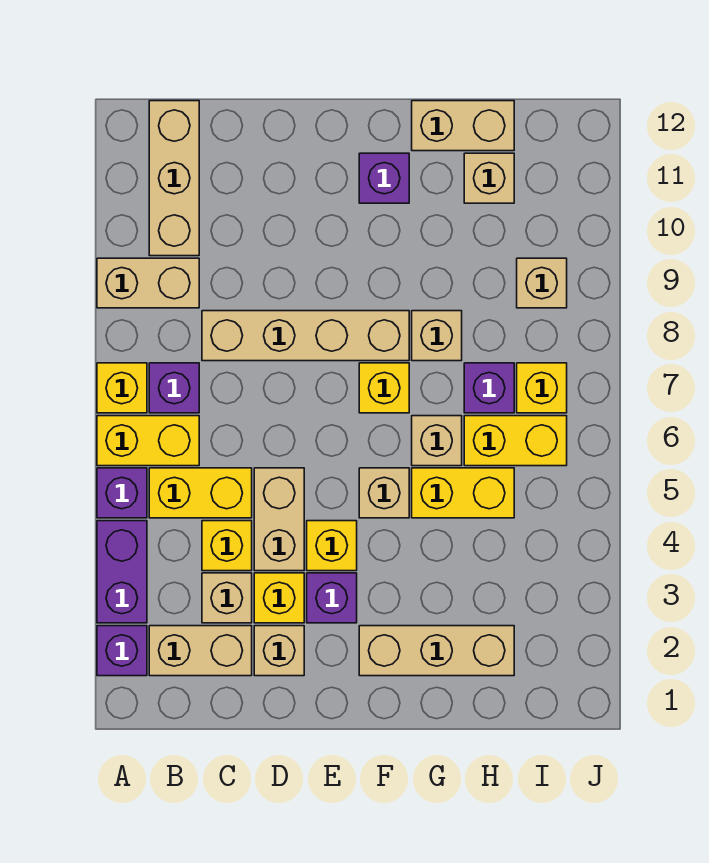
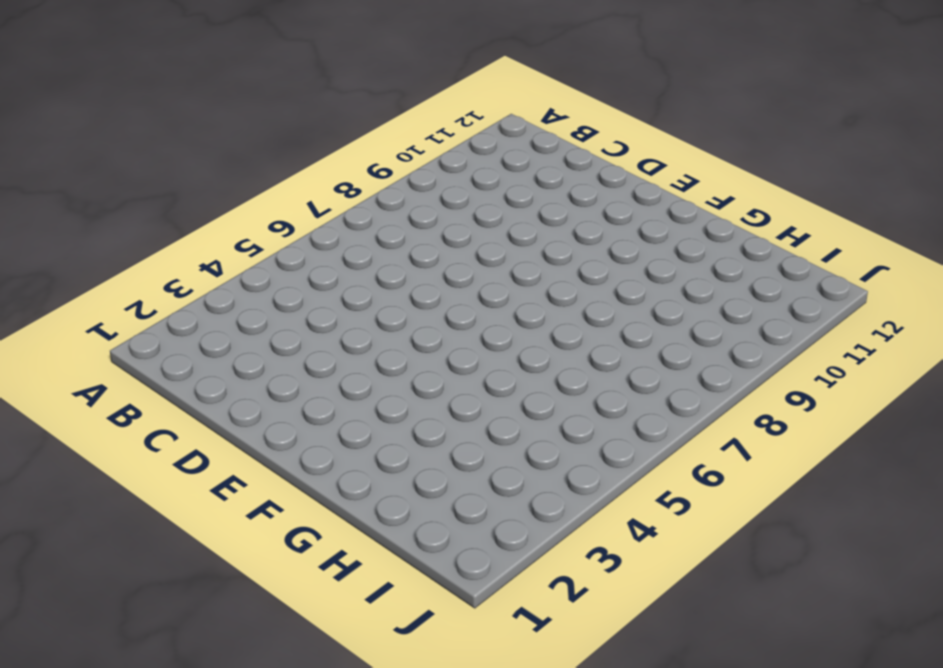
none -> purple 1x1 brick [97,626,147,676]
none -> purple 1x2 brick [97,521,147,623]
none -> purple 1x1 brick [97,468,147,518]
none -> yellow 1x2 brick [97,416,199,466]

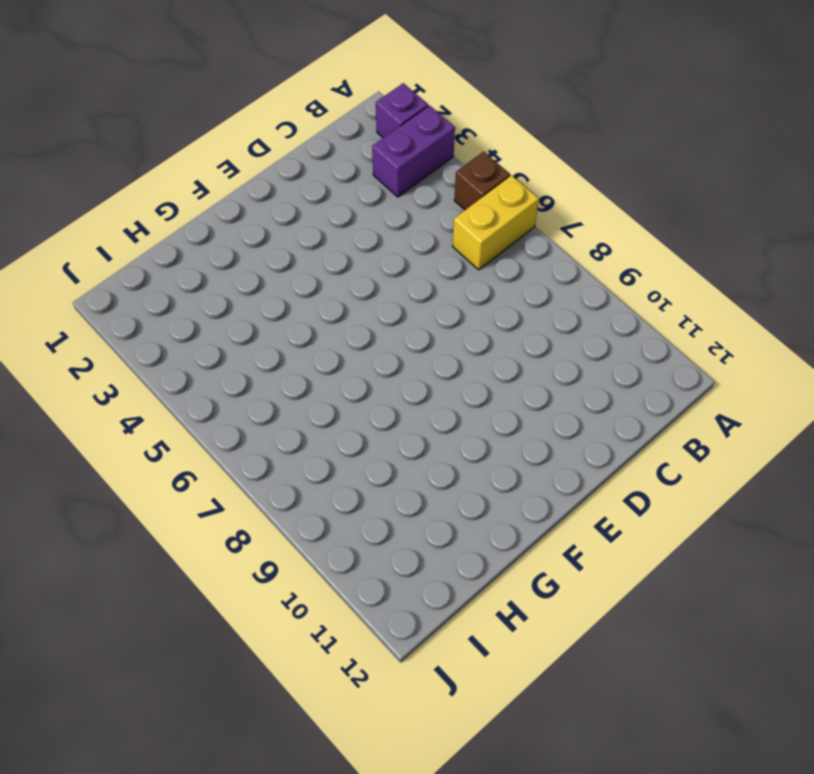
purple 1x2 brick [372,106,455,197] -> purple 1x2 brick turned to [97,521,147,623]
brown 1x1 brick [454,152,510,210] -> purple 1x1 brick [97,468,147,518]
none -> yellow 1x1 brick [97,363,147,413]
none -> tan 1x2 brick [97,258,199,308]
none -> tan 1x2 brick [149,626,252,676]
none -> yellow 1x2 brick [149,468,252,518]

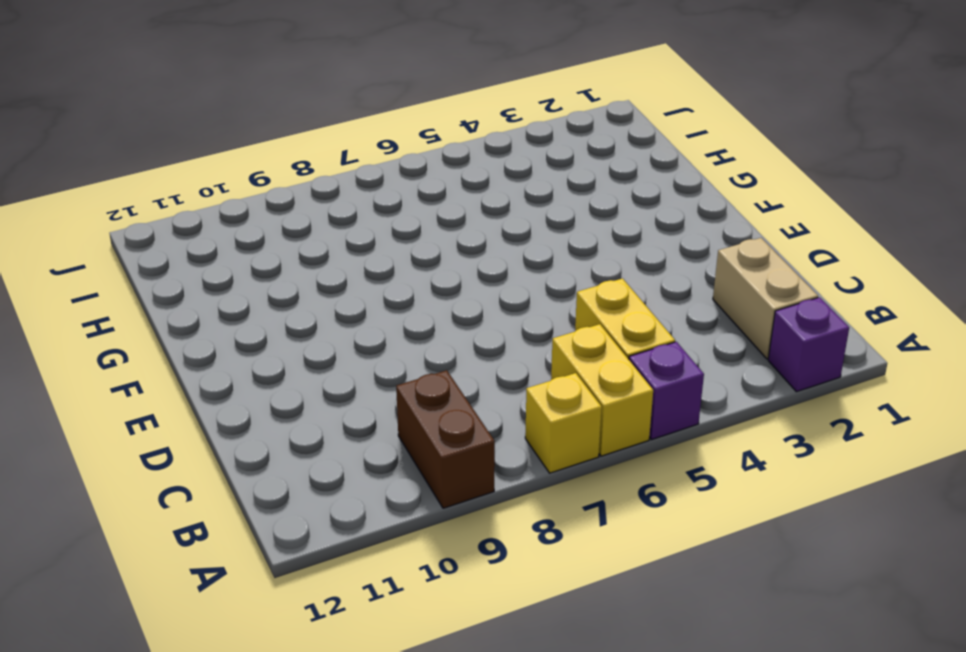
brown 1x2 brick [396,370,495,508] -> tan 1x2 brick [97,258,199,308]
none -> purple 1x2 brick [97,521,147,623]
none -> purple 1x1 brick [149,363,199,413]
none -> tan 1x3 brick [149,101,199,256]
none -> tan 1x1 brick [202,573,252,623]

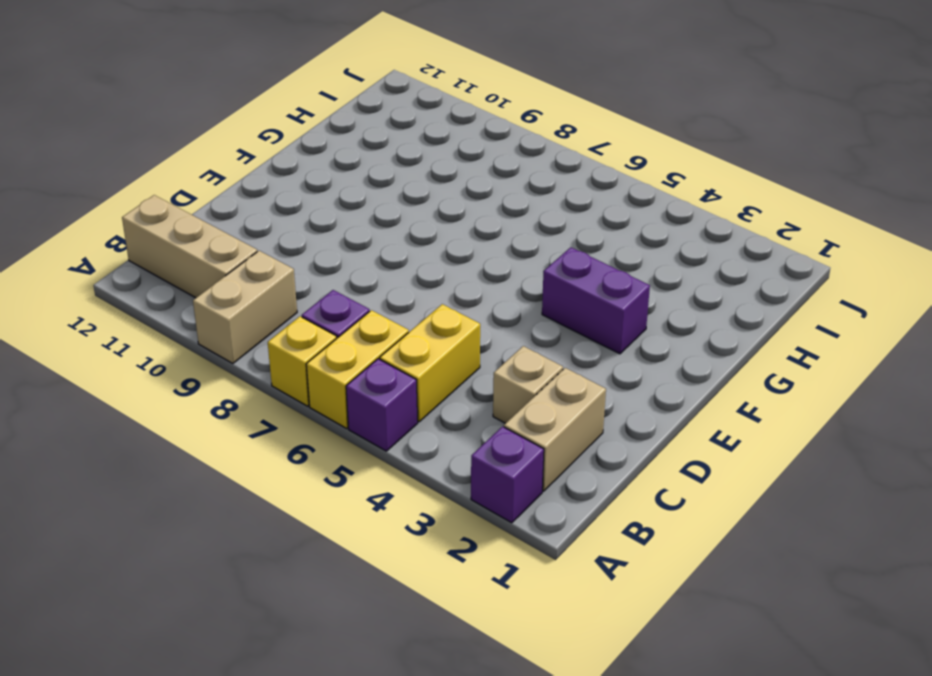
purple 1x2 brick [542,247,650,354] -> purple 1x2 brick moved to [97,521,147,623]
none -> yellow 1x1 brick [202,521,252,571]
none -> tan 1x4 brick [202,311,409,361]
none -> tan 1x1 brick [254,626,304,676]
none -> yellow 1x1 brick [254,573,304,623]

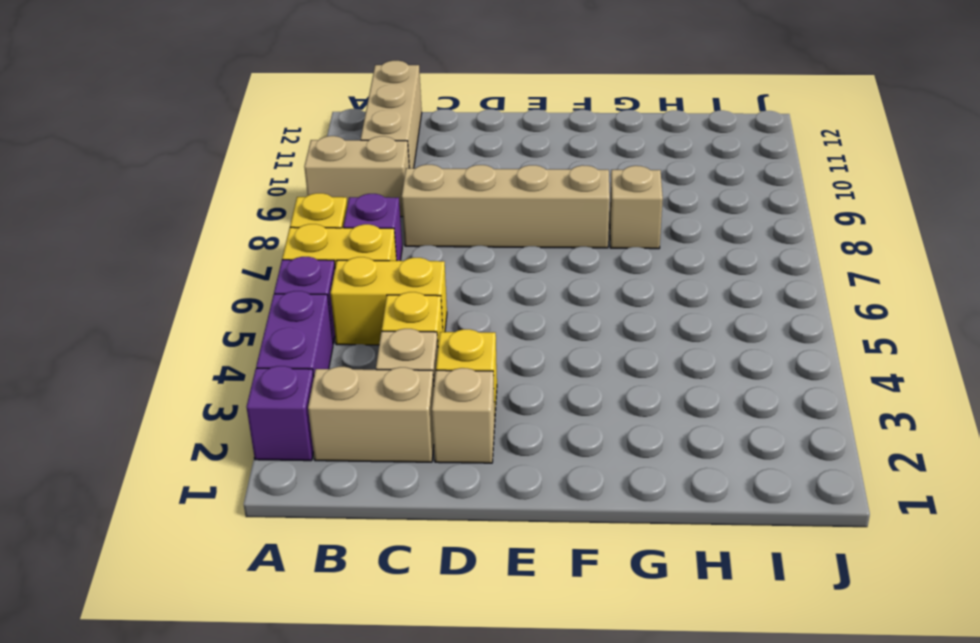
none -> tan 1x2 brick [254,468,304,571]
none -> purple 1x1 brick [307,573,357,623]
none -> yellow 1x1 brick [307,521,357,571]
none -> tan 1x3 brick [359,626,514,676]

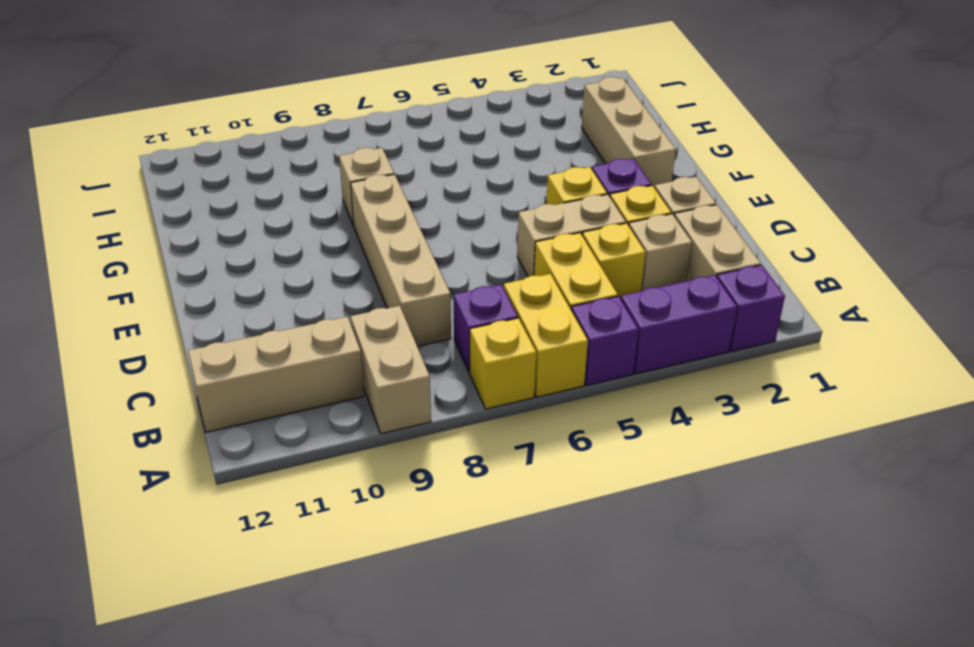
none -> tan 1x1 brick [359,468,409,518]
none -> yellow 1x1 brick [359,363,409,413]
none -> purple 1x1 brick [359,153,409,203]
none -> yellow 1x2 brick [412,468,514,518]

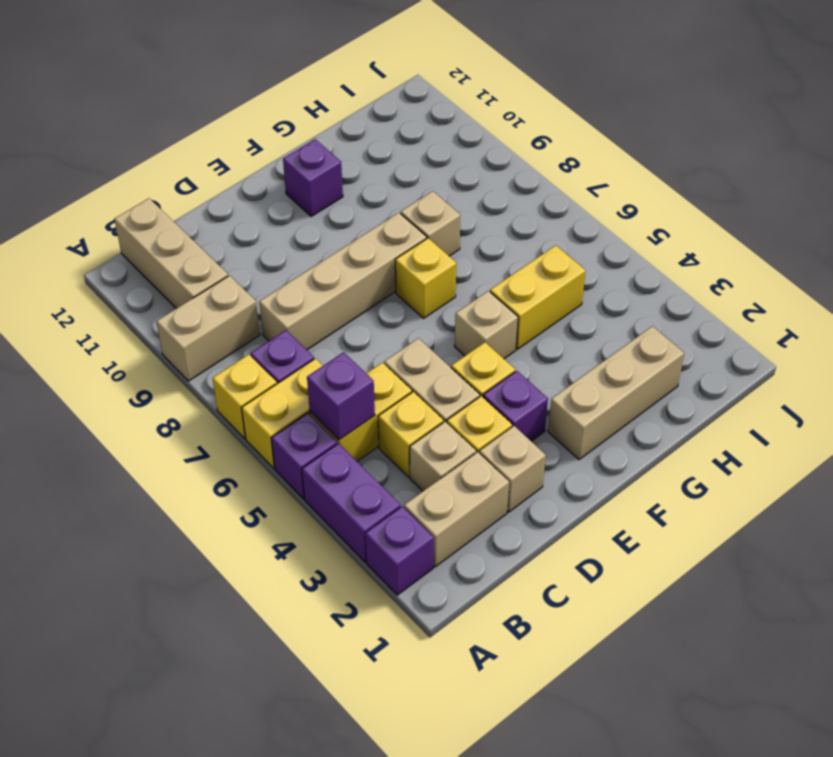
purple 1x1 brick [307,352,375,440] -> purple 1x1 brick moved to [464,363,514,413]
none -> tan 1x1 brick [412,416,462,466]
none -> tan 1x2 brick [412,101,514,151]
none -> yellow 1x2 brick [464,416,567,466]
none -> tan 1x1 brick [464,153,514,203]

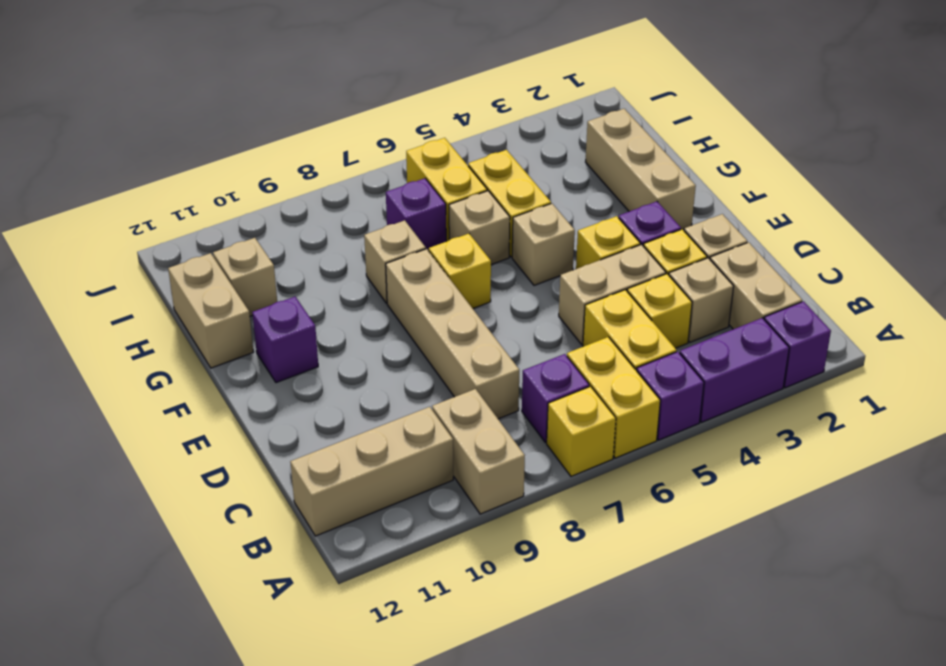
none -> yellow 1x1 brick [517,363,567,413]
none -> tan 1x1 brick [517,258,567,308]

